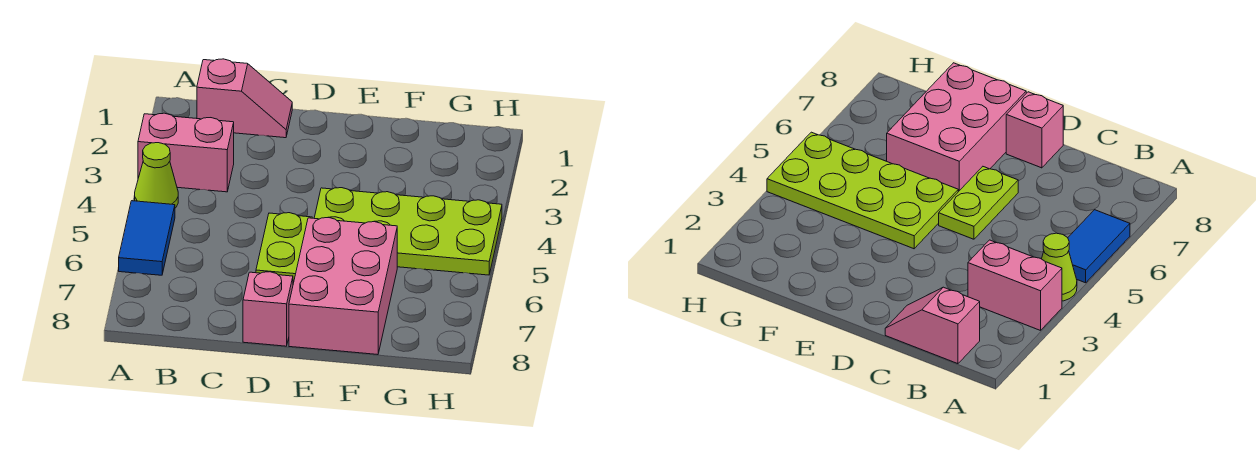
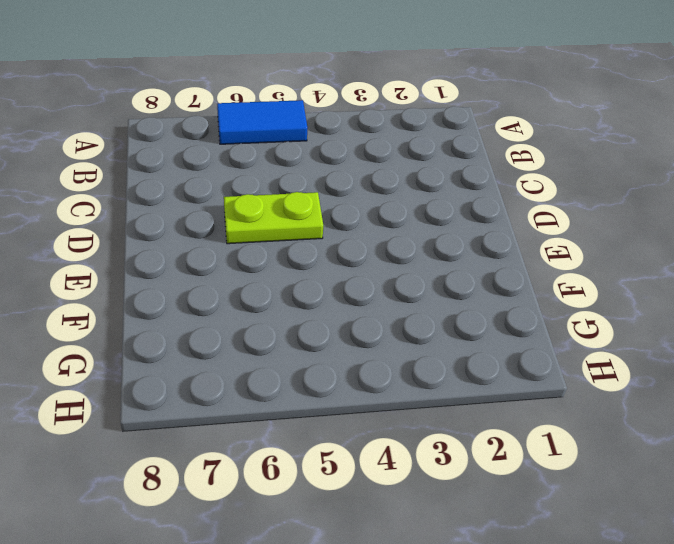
none -> pink 1x2 brick [138,113,234,192]
none -> lime 1x1 cone [135,143,178,208]

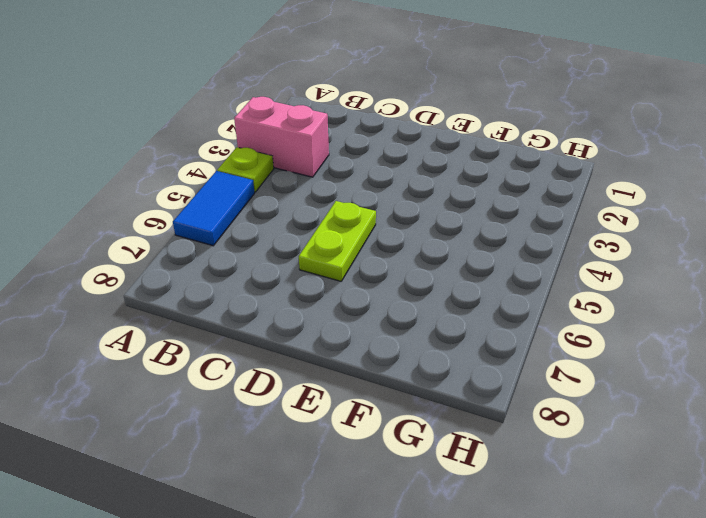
lime 1x1 plate [218,147,274,192] -> lime 1x1 cone [135,143,178,208]
none -> pink 1x2 slope [197,59,292,138]
none -> pink 1x1 brick [243,272,293,346]

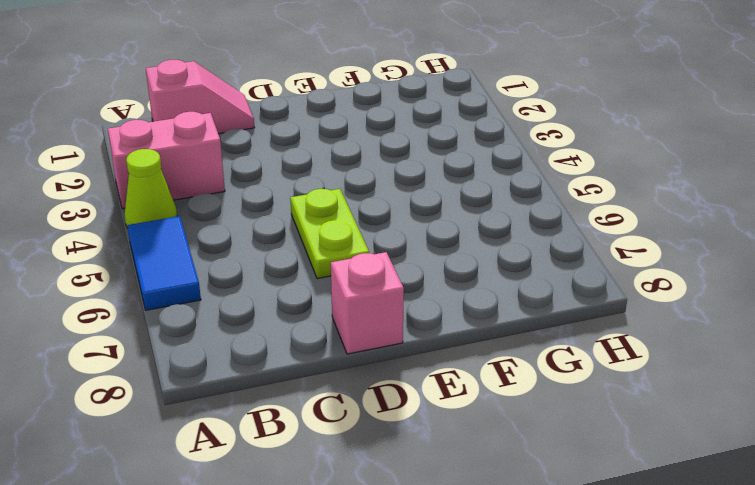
none -> lime 2x4 plate [314,188,502,275]
none -> pink 2x3 brick [289,218,397,355]

